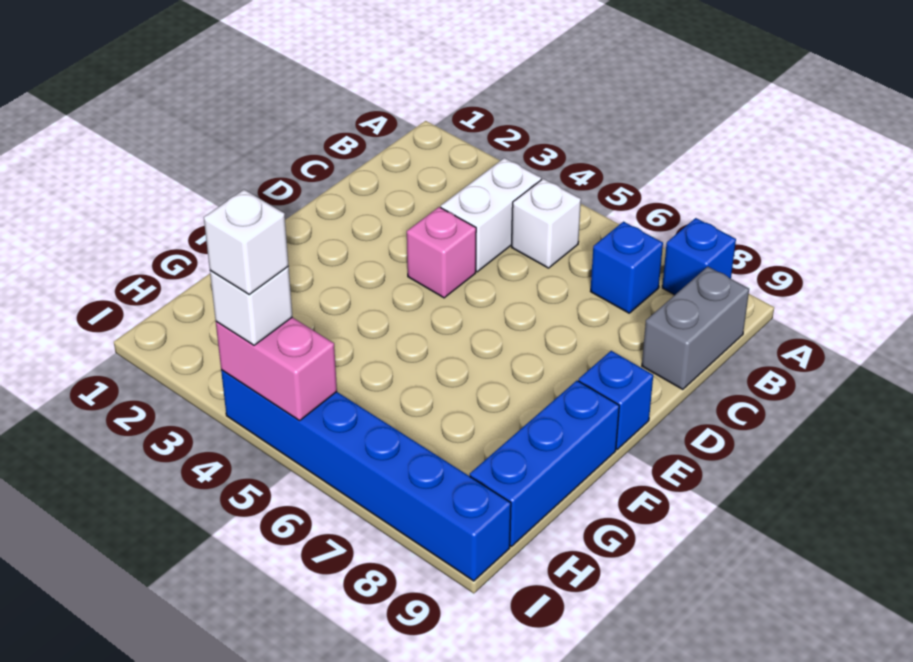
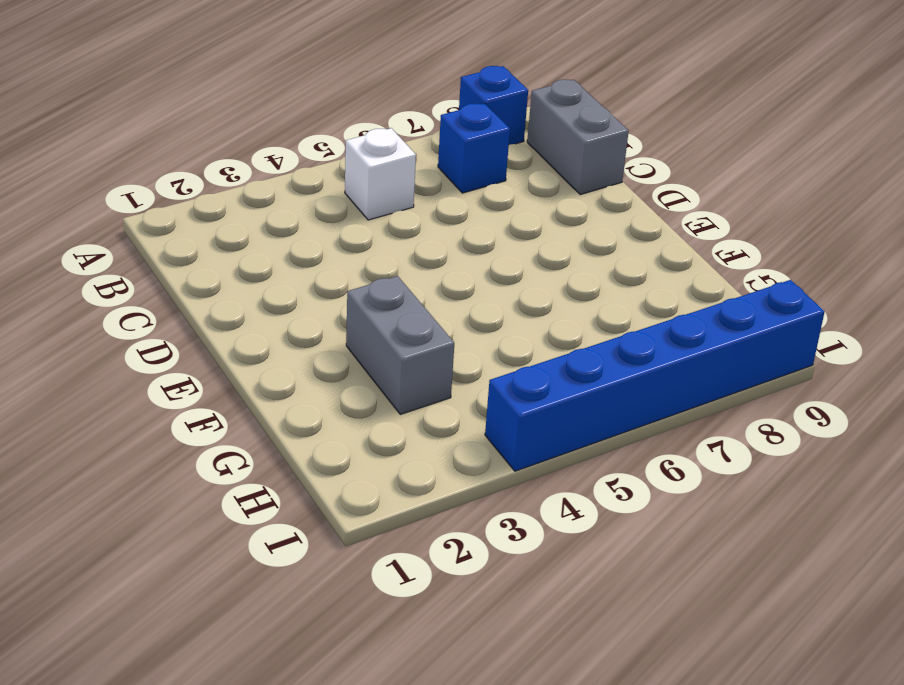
grey 1x2 brick [346,276,454,414] -> none
none -> white 1x2 brick [441,158,541,272]
none -> pink 1x1 brick [407,207,476,298]
none -> blue 1x1 brick [578,351,653,449]

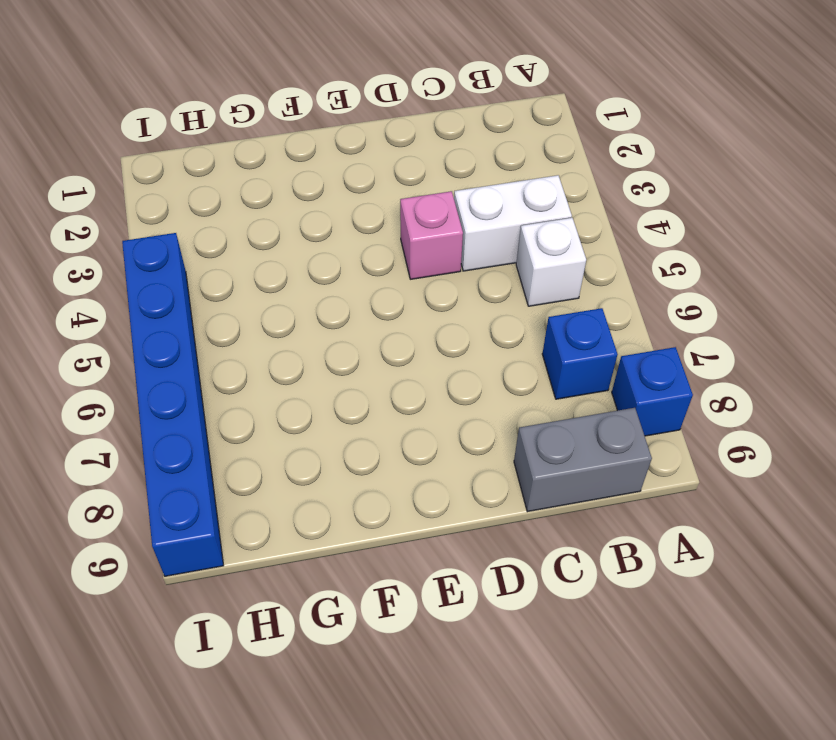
none -> blue 1x1 brick [578,351,653,449]
none -> blue 1x3 brick [470,381,619,546]
none -> pink 1x2 brick [216,317,337,421]

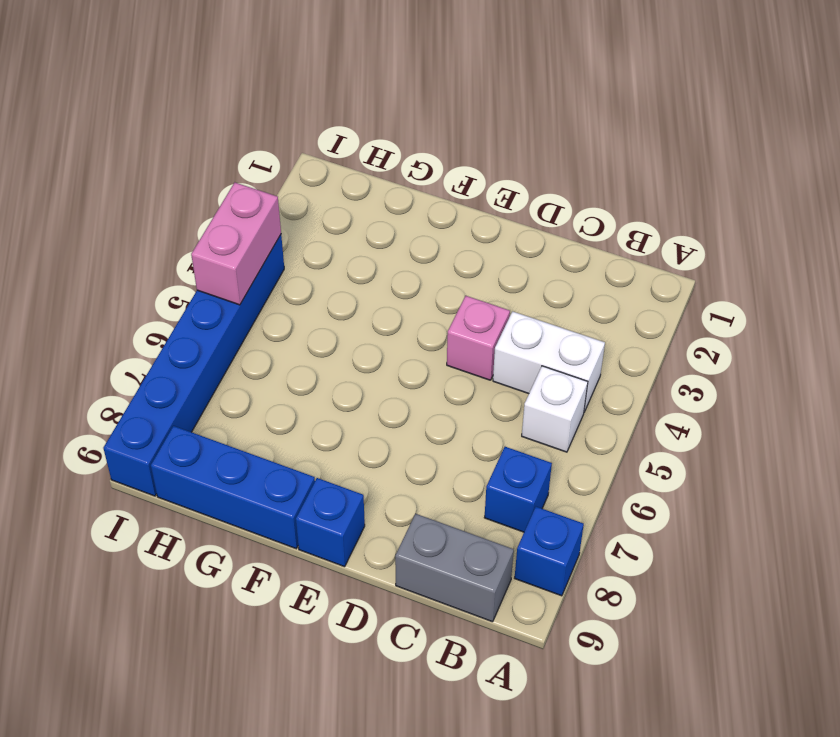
none -> white 1x1 brick [210,267,292,345]
none -> white 1x1 brick [204,190,289,295]

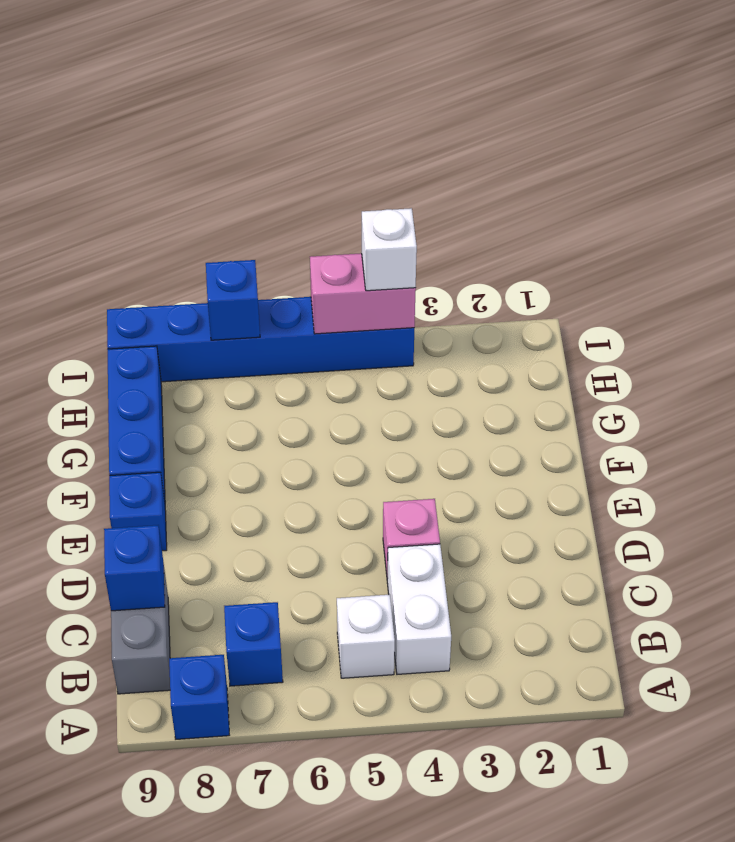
blue 1x1 brick [104,525,165,611] -> none
blue 1x1 brick [206,260,260,340] -> none
none -> white 1x1 brick [204,190,289,295]

